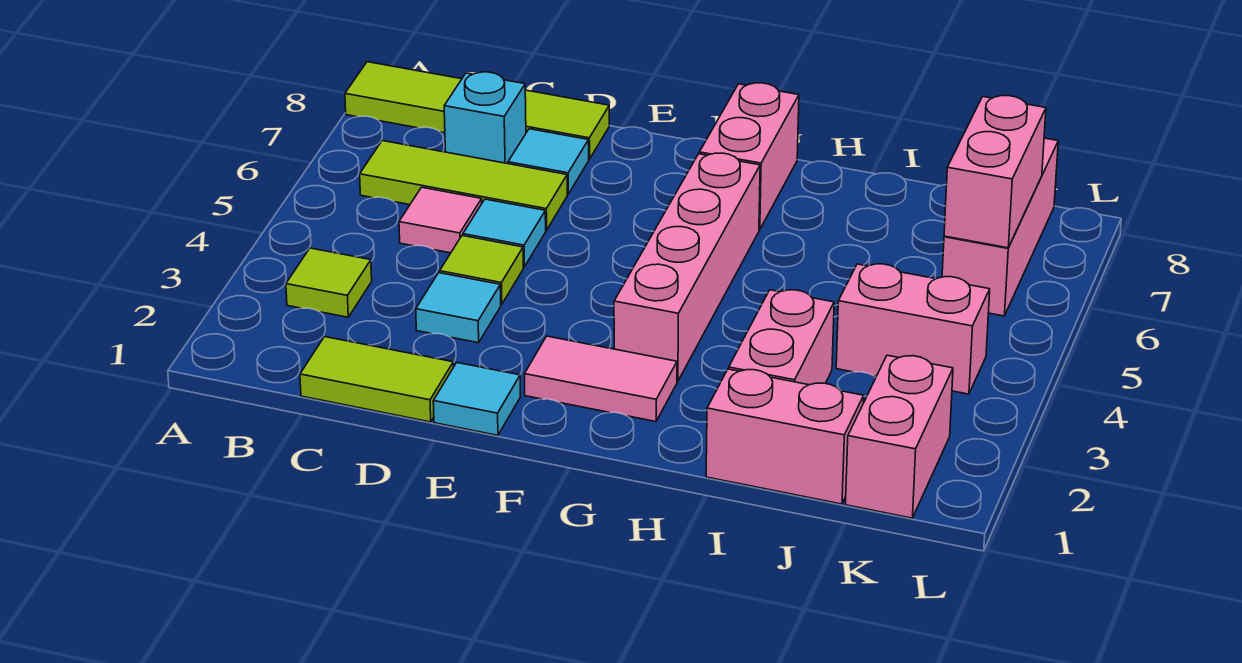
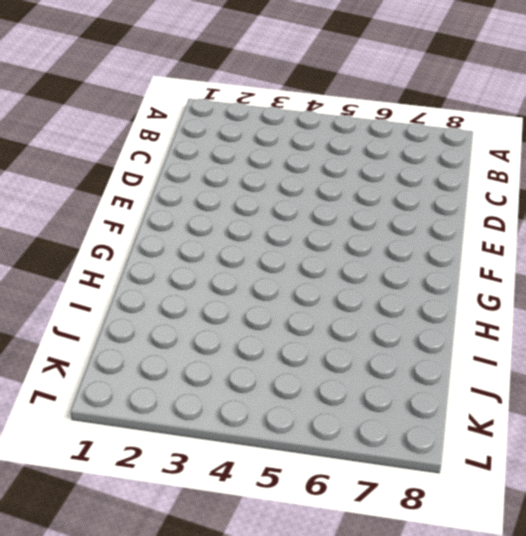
none -> lime 1x4 tile [345,62,609,159]
none -> lime 1x1 tile [286,248,372,317]
none -> lime 1x3 tile [360,141,567,230]

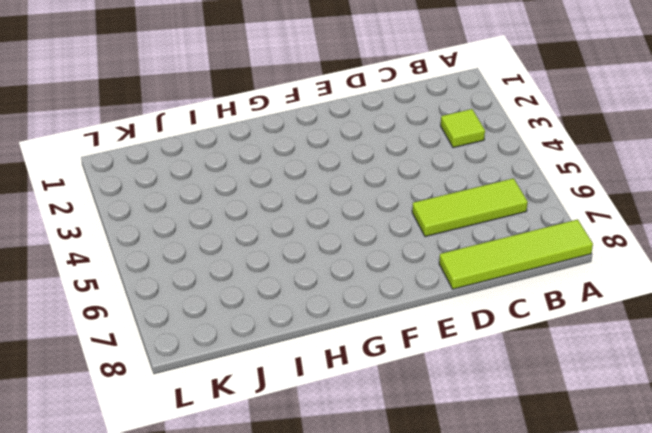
none -> lime 1x2 tile [300,337,453,422]
none -> pink 1x1 tile [399,187,482,253]
none -> cyan 1x1 brick [444,72,526,164]

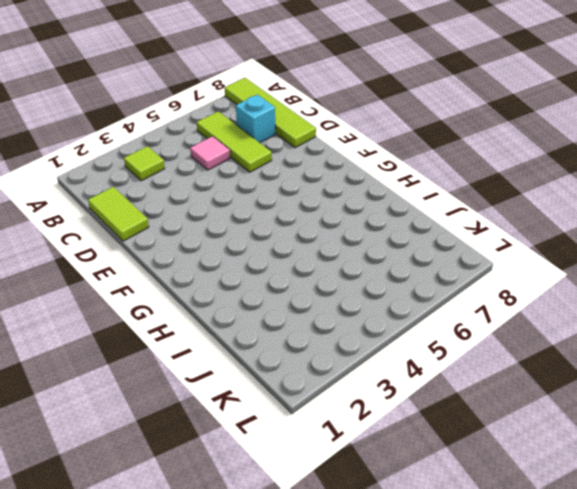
none -> cyan 1x1 tile [416,273,501,343]
none -> lime 1x1 tile [440,236,523,304]
none -> cyan 1x1 tile [463,199,546,267]

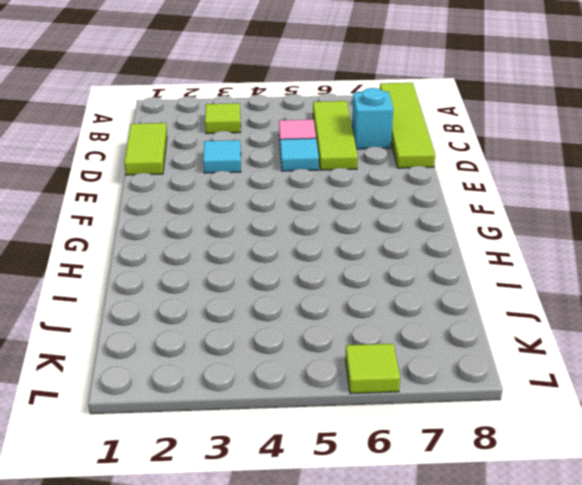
lime 1x1 tile [345,344,400,394] -> lime 1x1 tile moved to [440,236,523,304]
none -> cyan 1x1 tile [508,129,589,194]
none -> cyan 1x1 tile [433,363,520,435]
none -> pink 1x2 tile [525,336,677,422]

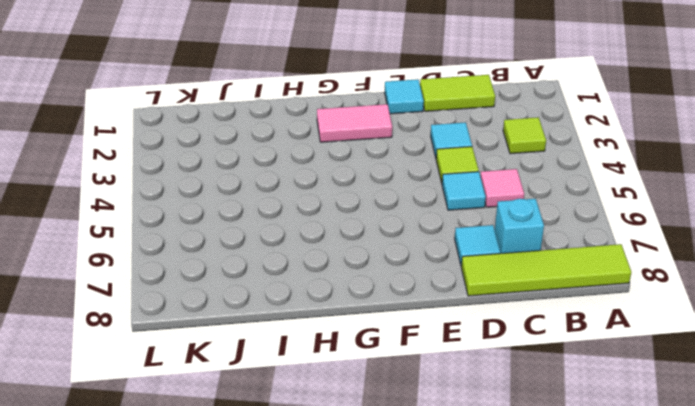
none -> lime 1x3 tile [360,141,567,230]
none -> pink 1x4 brick [614,153,760,381]
none -> pink 1x2 brick [699,83,799,230]

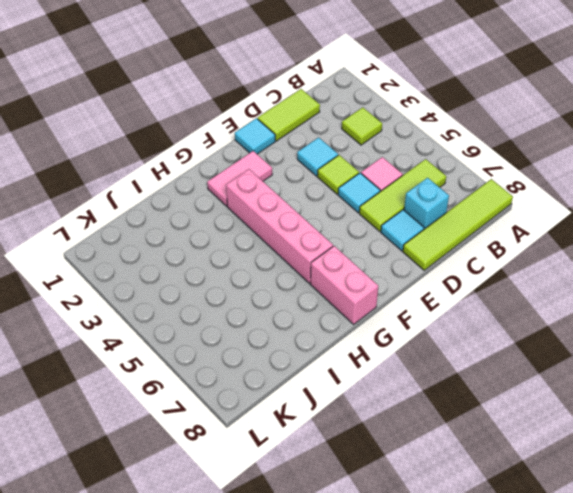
none -> pink 1x2 brick [706,369,864,504]
none -> pink 1x2 brick [729,290,834,385]
none -> pink 1x2 brick [836,264,990,394]

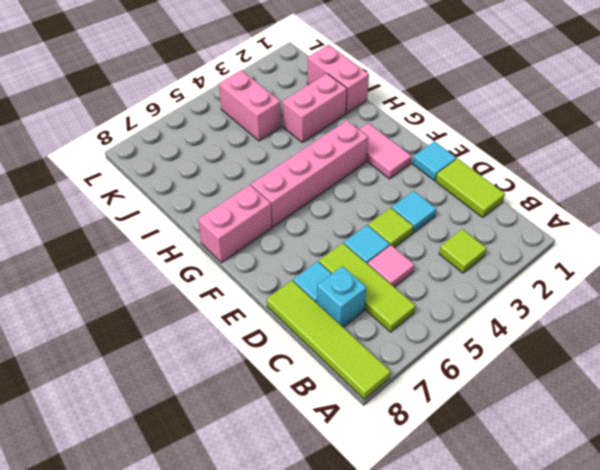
none -> pink 1x2 brick [845,355,953,518]
none -> pink 1x3 brick [942,138,1058,316]
none -> pink 1x2 brick [944,96,1046,248]

